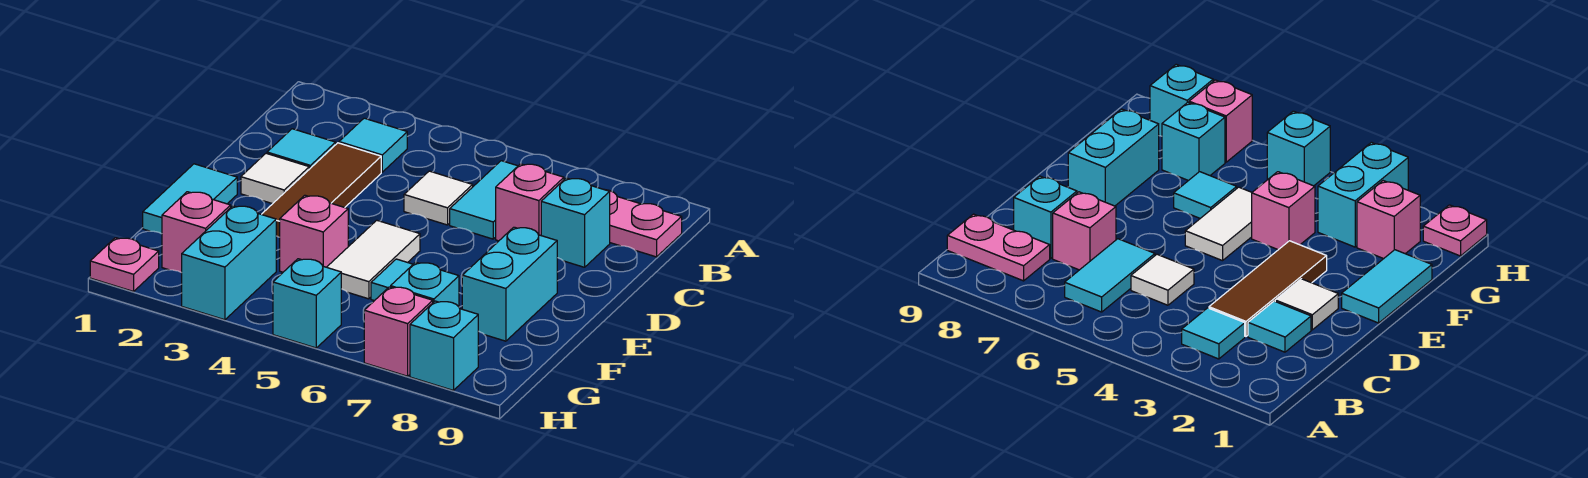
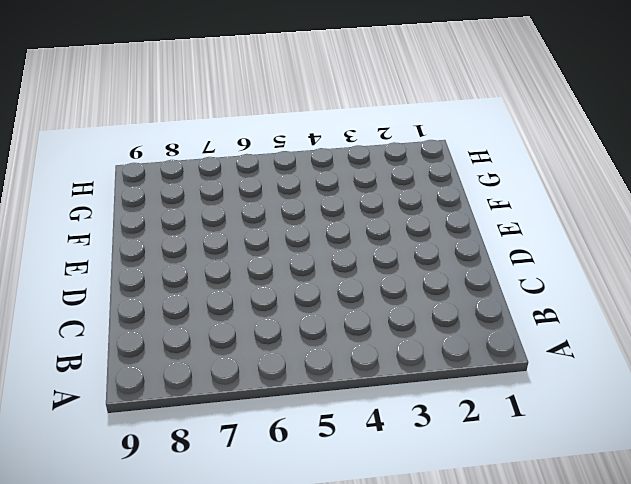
none -> cyan 1x1 tile [339,118,407,172]
none -> cyan 1x2 tile [450,161,518,239]
none -> pink 1x2 plate [607,190,682,257]

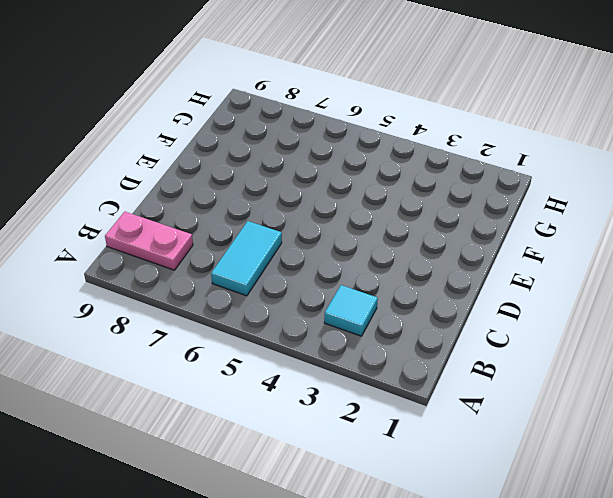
none -> cyan 1x1 tile [267,129,336,169]
none -> brown 1x3 tile [262,143,381,237]
none -> white 1x1 tile [404,171,473,225]

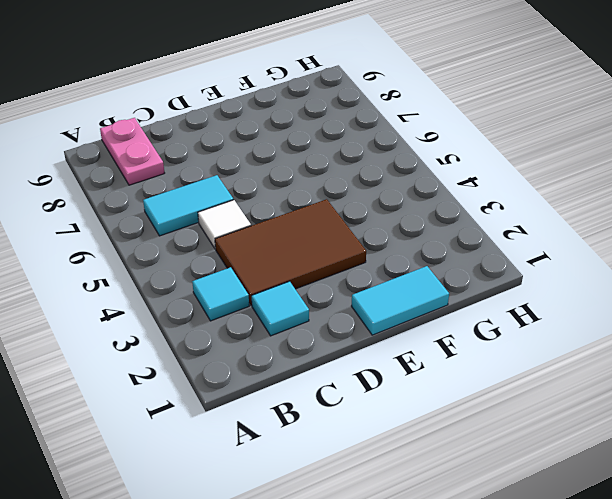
brown 2x3 tile [215,199,366,306] -> brown 1x3 tile [262,143,381,237]
none -> pink 1x1 brick [496,164,564,241]
none -> cyan 1x1 brick [541,178,610,267]
none -> white 1x1 tile [241,153,309,204]

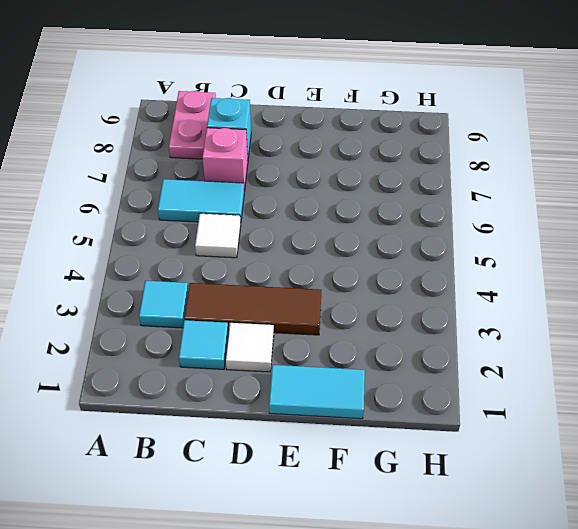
none -> white 1x2 tile [327,220,420,299]
none -> cyan 1x2 brick [462,227,557,341]
none -> pink 1x1 brick [280,195,348,272]

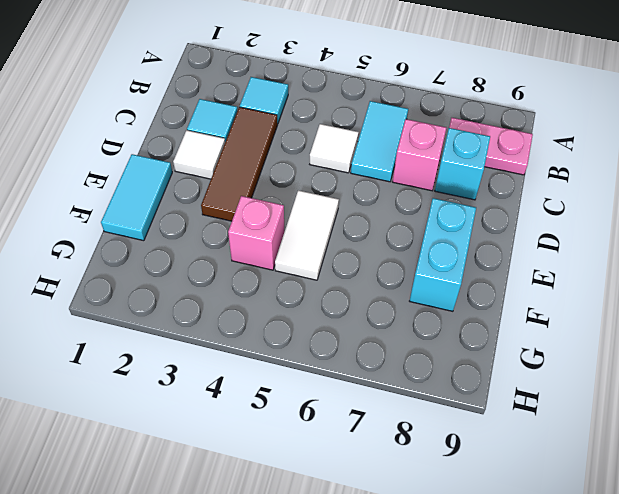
none -> cyan 1x1 tile [371,259,413,301]
none -> pink 1x1 brick [162,192,231,273]
none -> cyan 1x2 brick [182,206,276,320]

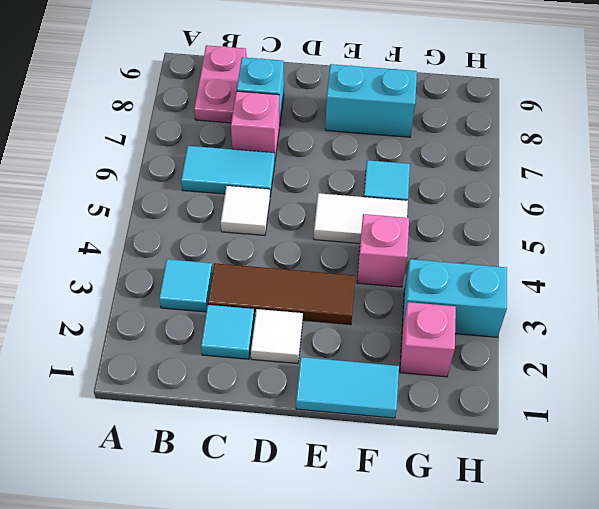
none -> cyan 1x1 brick [391,262,459,307]
none -> pink 1x1 plate [90,238,159,291]
none -> cyan 1x1 brick [273,259,341,348]

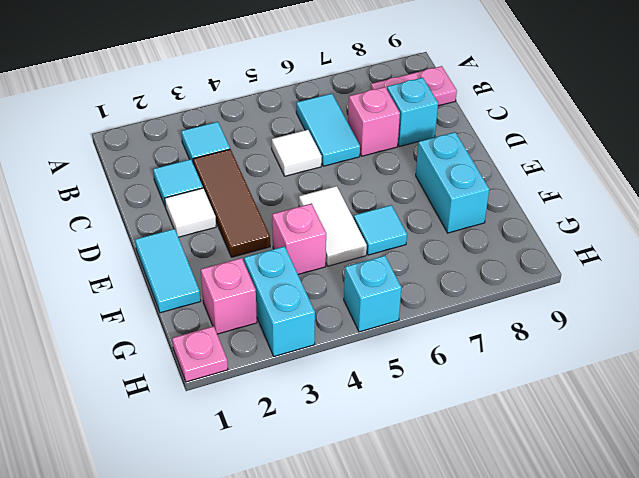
none -> cyan 1x1 brick [391,262,459,307]
none -> pink 1x1 brick [364,287,433,376]
none -> cyan 1x1 brick [410,301,478,390]

